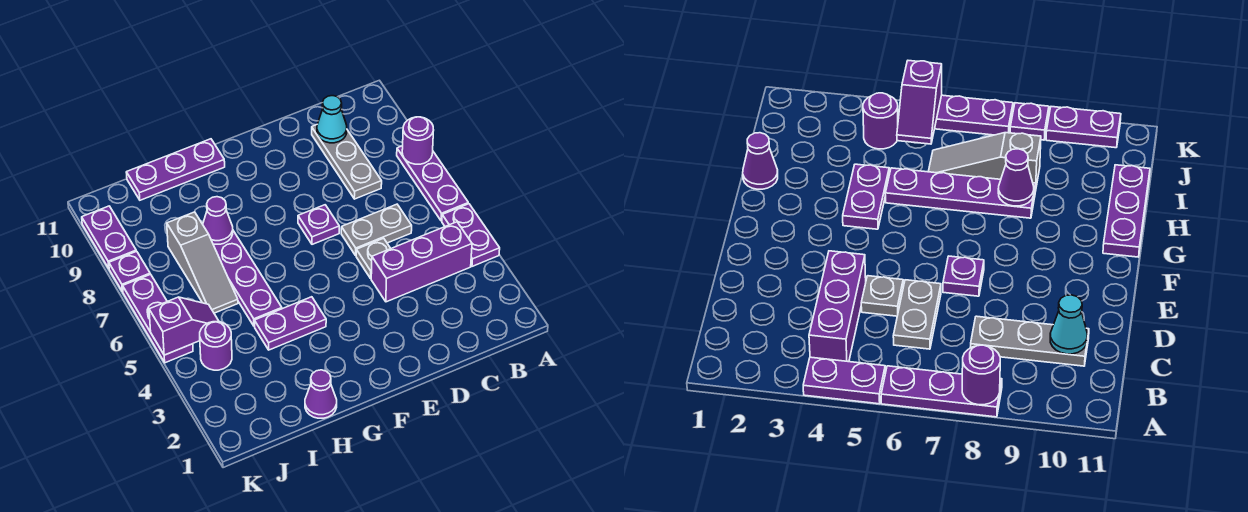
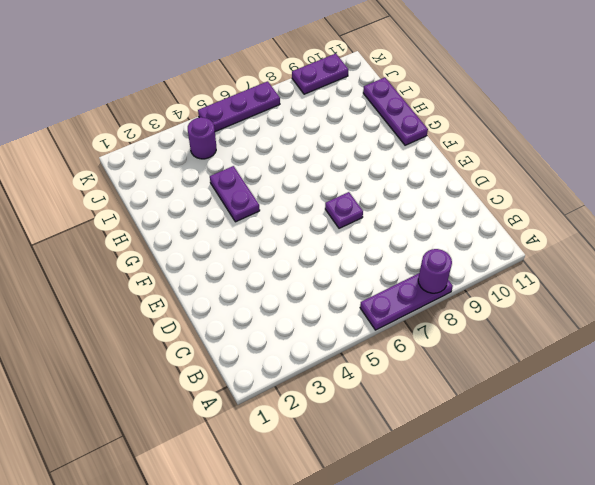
none -> purple 1x2 plate [442,204,500,266]
none -> purple 1x3 brick [371,222,472,302]
none -> grey 1x2 plate [341,204,412,255]

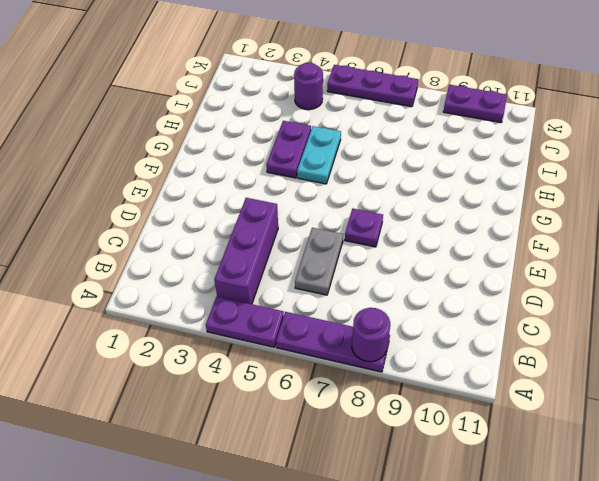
cyan 1x2 plate [297,126,341,184] -> purple 1x4 plate [213,231,282,326]
none -> grey 1x3 plate [312,125,382,199]
none -> grey 1x1 plate [356,238,391,278]
none -> purple 1x3 plate [126,139,225,200]

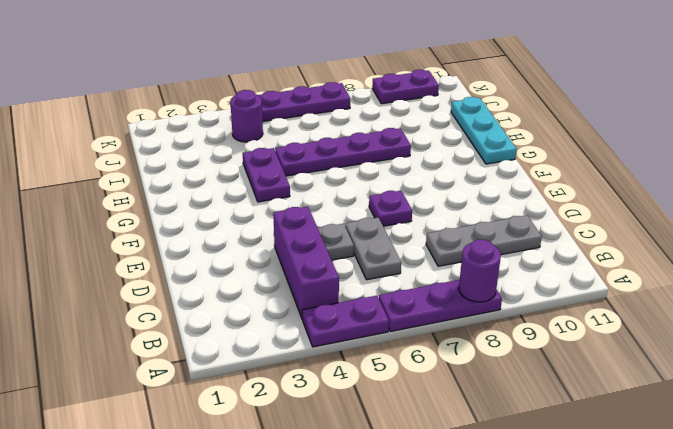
cyan 1x3 plate [451,97,517,164] -> purple 1x3 plate [126,139,225,200]
none -> purple 1x1 cone [305,370,337,418]
none -> grey 1x3 slope [167,212,238,313]
none -> purple 1x1 plate [109,251,150,292]

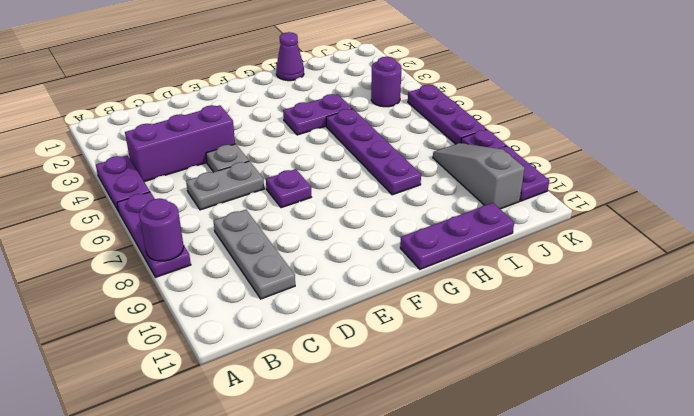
grey 1x3 slope [433,143,525,209] -> grey 1x3 slope moved to [167,212,238,313]
none -> cyan 1x1 cone [317,96,347,143]
none -> purple 1x1 cone [203,197,233,244]
none -> purple 1x2 slope [149,297,219,355]

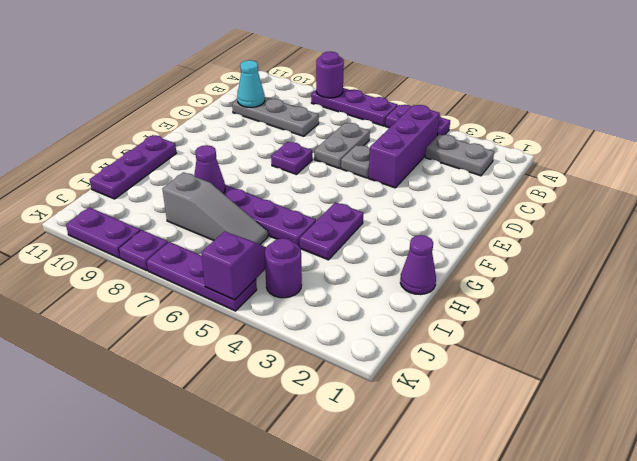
grey 1x2 plate [425,134,494,176] -> none

